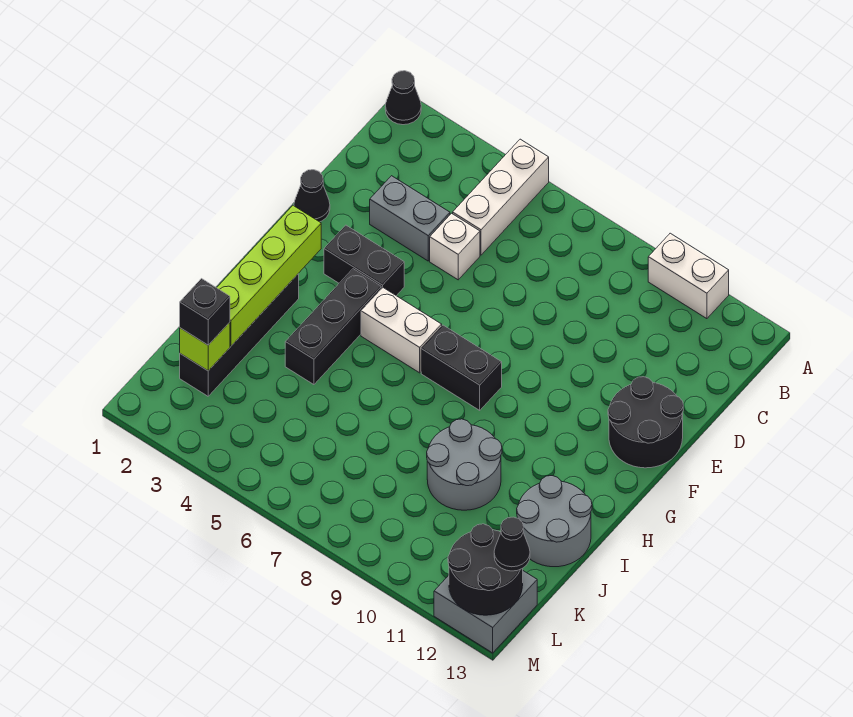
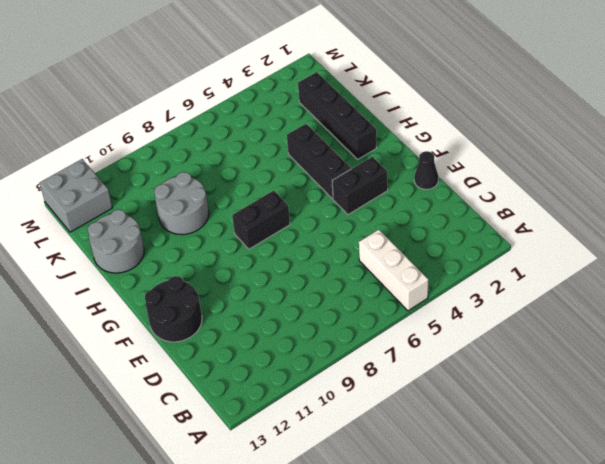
none -> black 1x1 cone [385,71,421,125]
none -> white 1x2 brick [648,233,729,319]
none -> grey 1x2 brick [370,176,450,261]

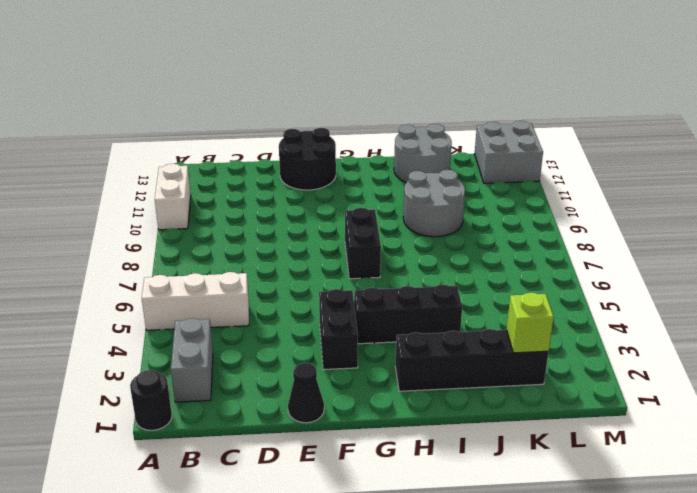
black 1x1 round brick [130,370,172,430] -> black 1x1 cone [385,71,421,125]
grey 1x2 brick [171,318,213,402] -> grey 1x2 brick moved to [370,176,450,261]
none -> white 1x1 brick [430,213,480,280]
none -> white 1x2 brick [361,288,442,373]
none -> lime 1x4 brick [217,206,321,346]

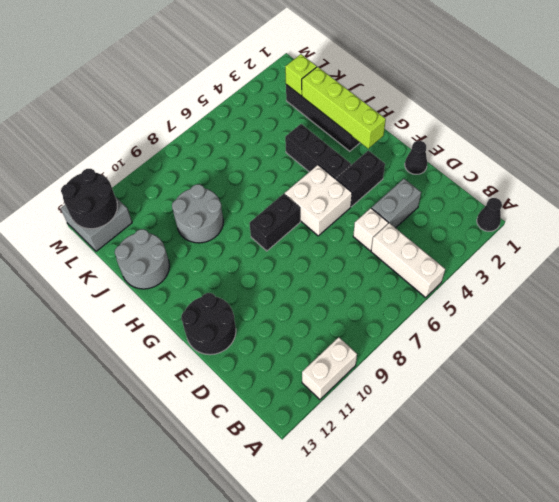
white 2x2 brick [285,165,352,236] -> white 1x2 brick [361,288,442,373]
none -> black 1x1 brick [180,279,230,345]
none -> black 1x1 cone [494,517,530,571]

